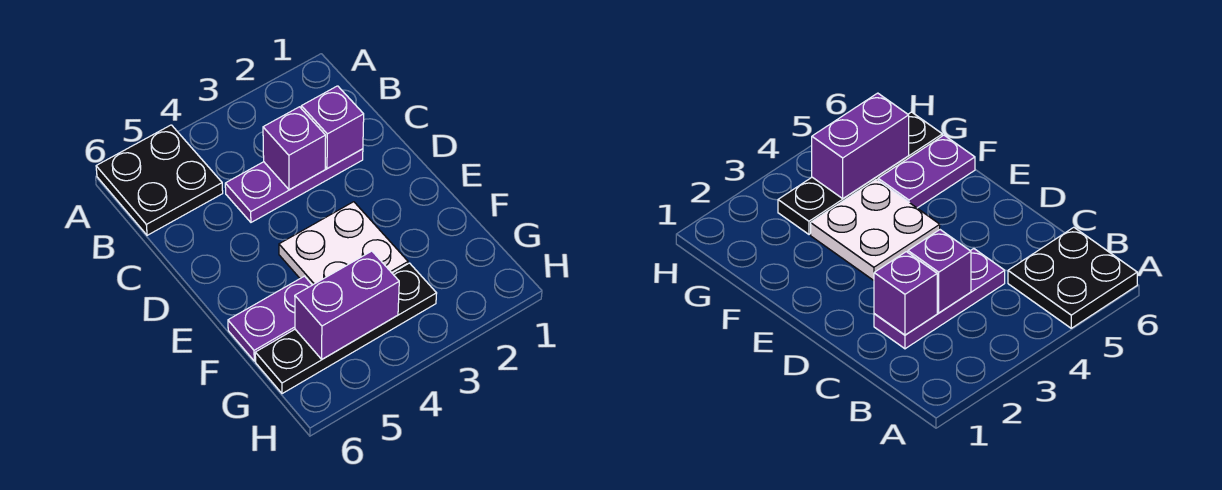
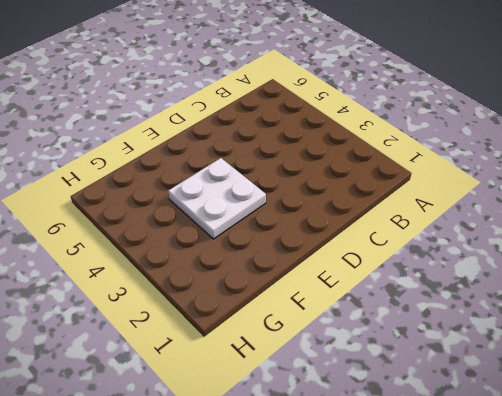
none -> black 2x2 plate [96,125,223,235]
none -> purple 1x3 plate [225,149,363,222]

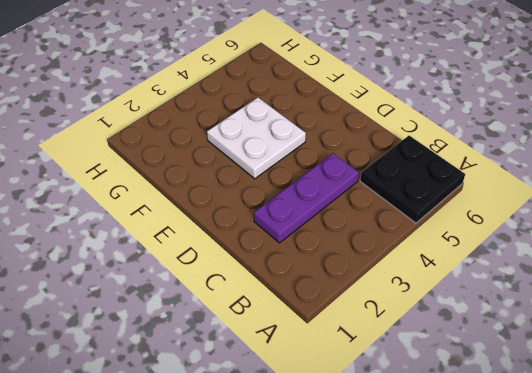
none -> purple 1x2 plate [228,276,312,361]
none -> black 1x4 plate [255,263,437,394]

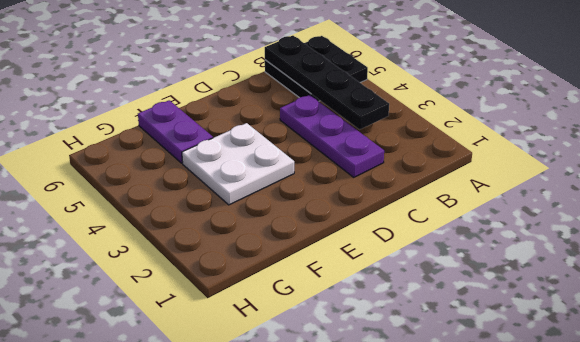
black 1x4 plate [265,36,389,129] -> black 1x4 plate moved to [255,263,437,394]
none -> purple 1x1 brick [301,86,364,169]
none -> purple 1x1 brick [263,107,326,190]

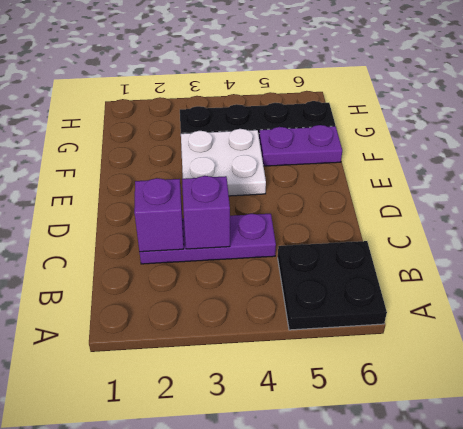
none -> purple 1x2 brick [295,251,399,359]

